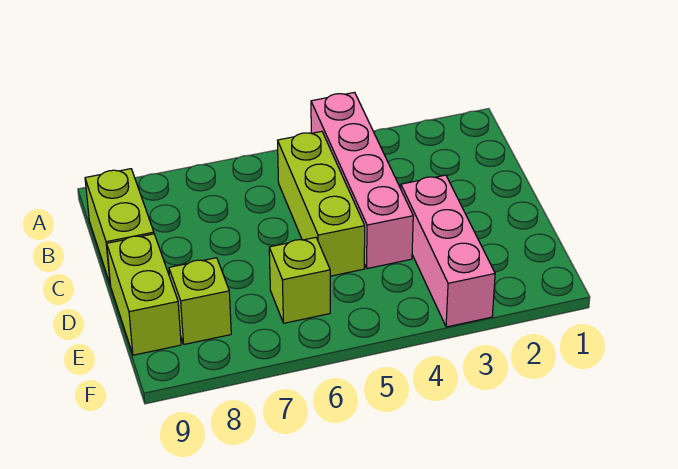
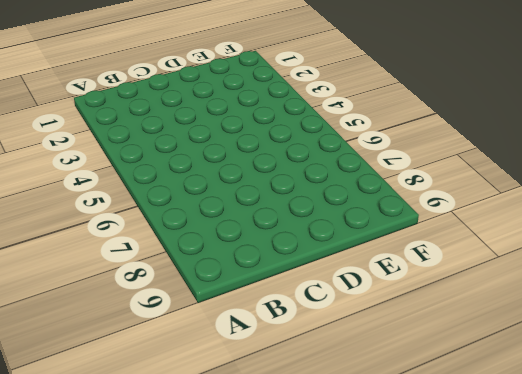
none -> pink 1x4 brick [311,92,413,269]
none -> lime 1x3 brick [278,131,365,276]

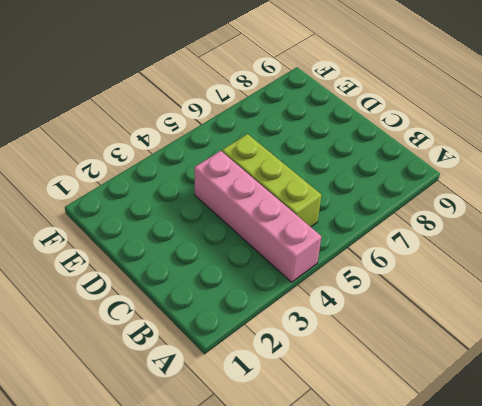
none -> lime 1x2 brick [85,169,154,285]
none -> pink 1x3 brick [401,175,495,327]

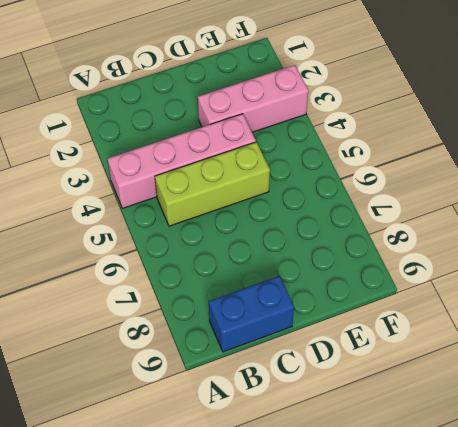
blue 1x2 brick [209,276,294,352] -> lime 1x2 brick [85,169,154,285]
none -> lime 1x2 brick [107,234,181,355]
none -> lime 1x1 brick [269,237,330,323]

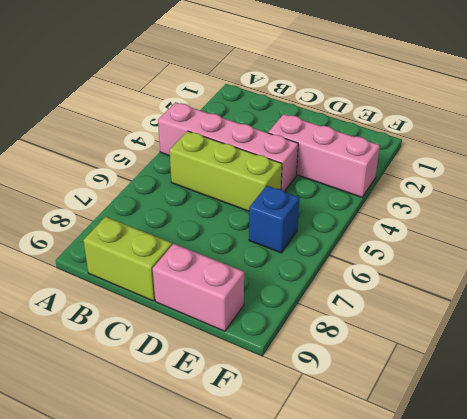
pink 1x2 brick [153,244,244,331] -> lime 1x2 brick [107,234,181,355]
blue 1x1 brick [249,186,299,253] -> lime 1x1 brick [269,237,330,323]
none -> lime 1x1 brick [169,258,231,344]

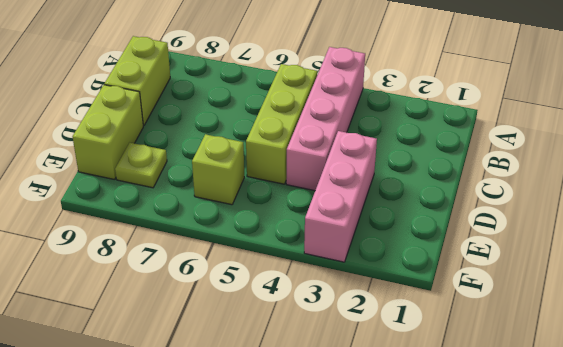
lime 1x1 plate [115,143,167,188] -> lime 1x1 brick [169,258,231,344]

